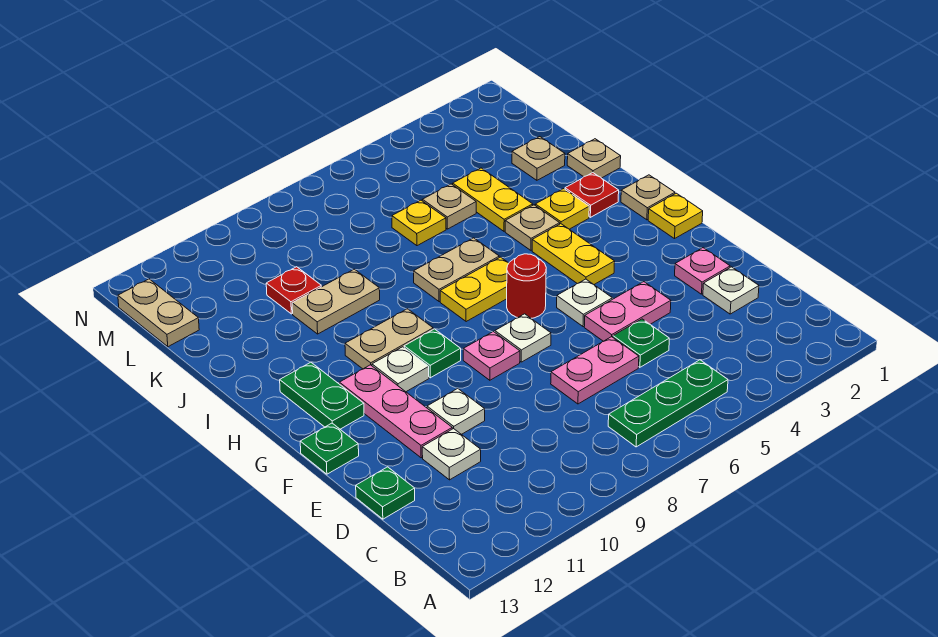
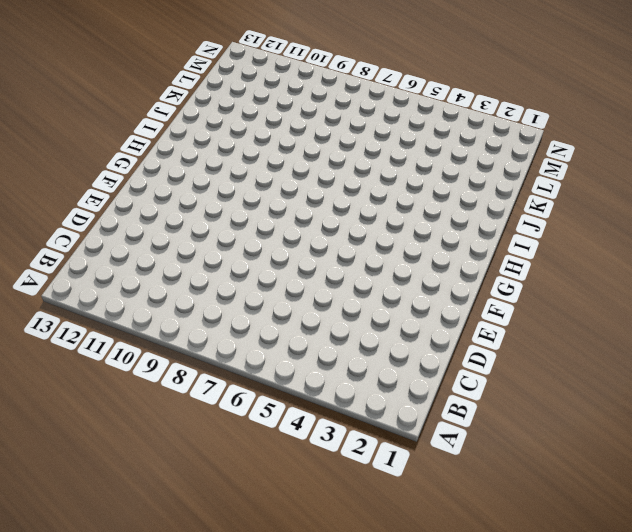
none -> green 1x3 plate [608,360,728,447]
none -> white 1x1 plate [703,267,759,314]
none -> green 1x1 plate [613,319,669,367]
none -> pink 1x2 plate [551,337,639,404]

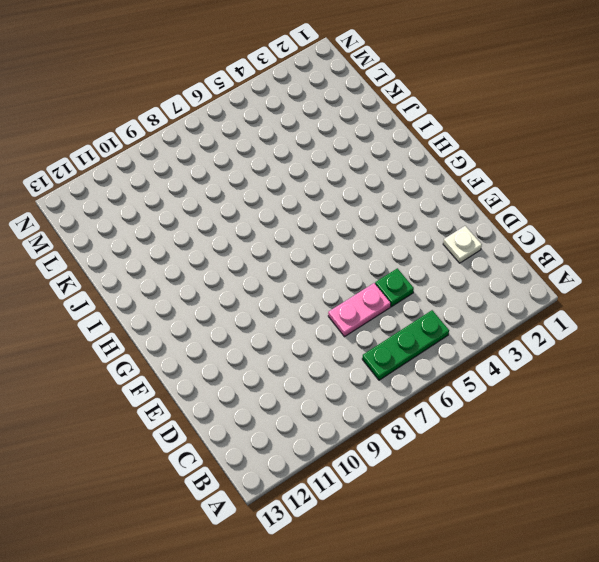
none -> white 1x1 plate [422,429,481,480]
none -> green 1x1 plate [356,467,415,519]
none -> pink 1x1 plate [675,248,730,294]
none -> pink 1x2 plate [584,282,671,341]

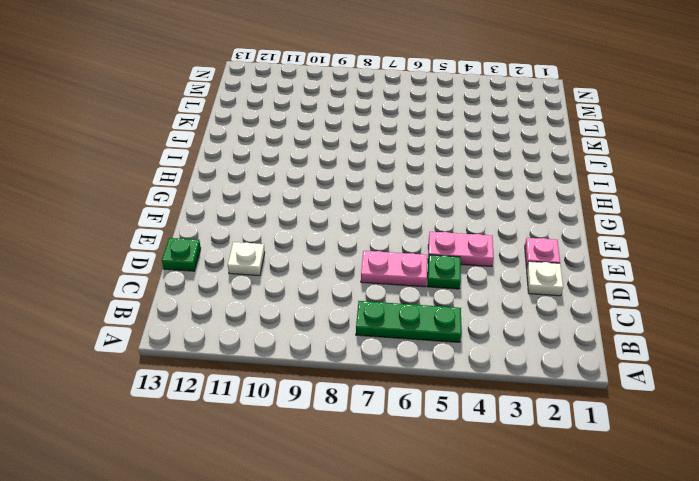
none -> white 1x1 plate [427,389,485,434]
none -> pink 1x3 plate [339,365,452,458]
none -> white 1x1 plate [557,279,612,327]
none -> white 1x1 plate [495,314,551,362]

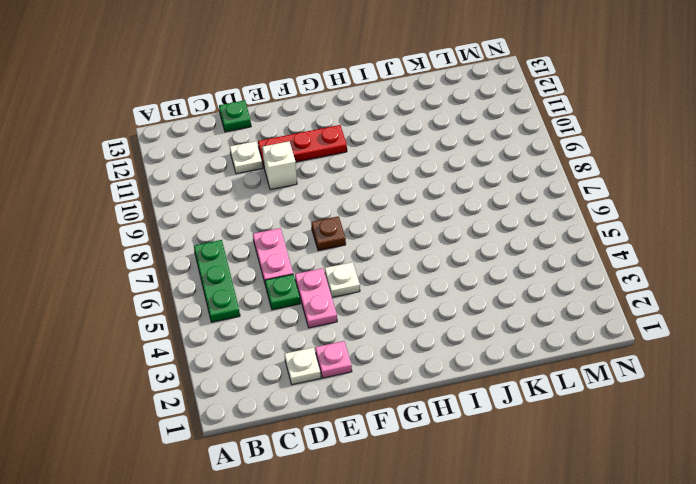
white 1x1 brick [262,141,297,190] -> white 1x1 plate [427,389,485,434]
red 1x3 plate [258,125,347,166] -> pink 1x3 plate [339,365,452,458]
brown 1x1 plate [311,216,346,251] -> white 1x1 plate [495,314,551,362]
none -> pink 1x1 plate [463,332,520,380]
none -> green 1x1 plate [300,423,359,474]
none -> yellow 1x1 plate [648,193,703,239]
none -> yellow 1x2 plate [532,224,615,284]

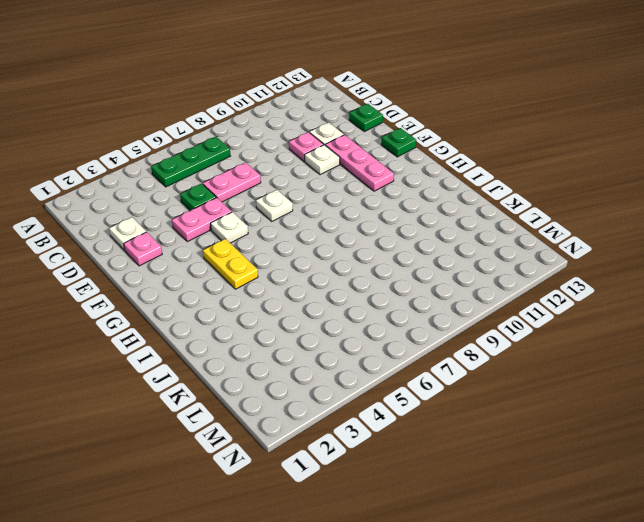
pink 1x1 plate [289,132,324,161] -> pink 1x1 plate moved to [463,332,520,380]
none -> yellow 1x1 plate [648,193,703,239]
none -> red 1x1 round brick [507,254,546,318]
none -> green 1x1 plate [404,329,461,378]
none -> white 1x1 plate [372,347,429,392]

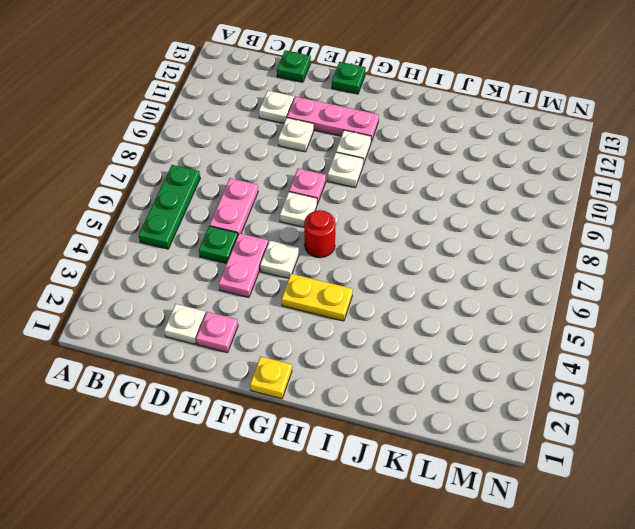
white 1x1 plate [328,152,364,188] -> green 1x1 plate [404,329,461,378]
none -> green 1x2 plate [280,362,364,429]
none -> tan 1x1 plate [621,175,675,220]
none -> yellow 1x2 plate [440,257,509,322]
none -> tan 1x2 plate [345,309,433,369]

